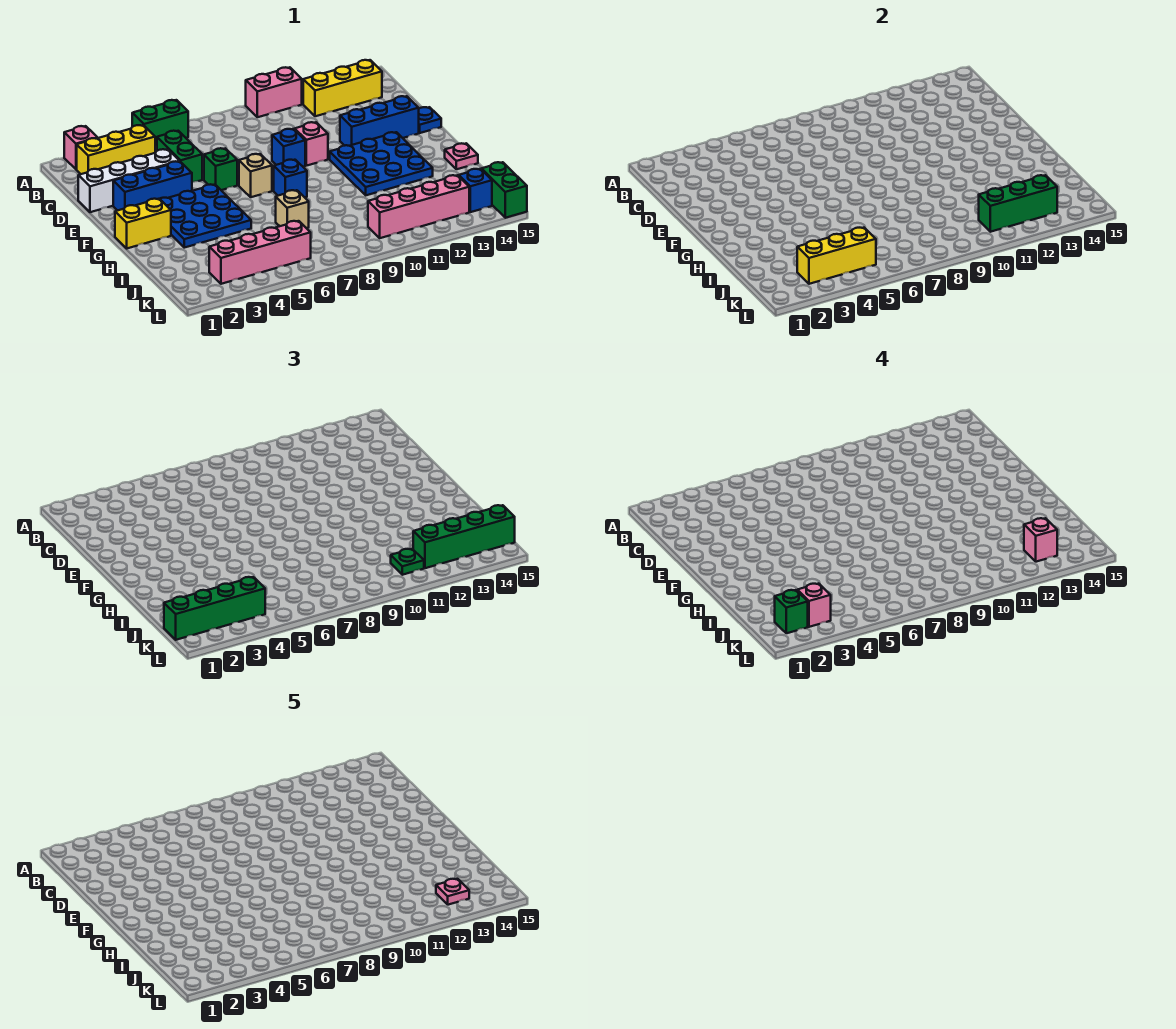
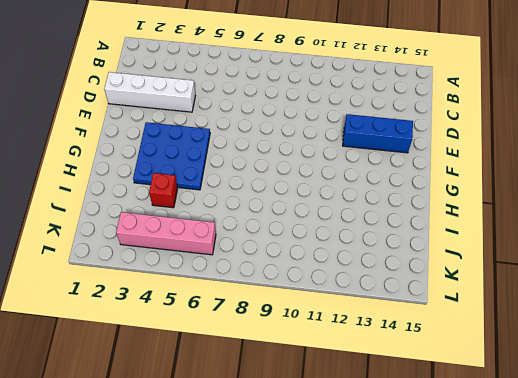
red 1x1 brick [149,173,178,208] -> none
none -> pink 1x1 brick [64,126,97,169]
none -> green 1x2 brick [132,100,188,146]
none -> pink 1x2 brick [246,67,302,117]
none -> yellow 1x3 brick [77,125,155,174]

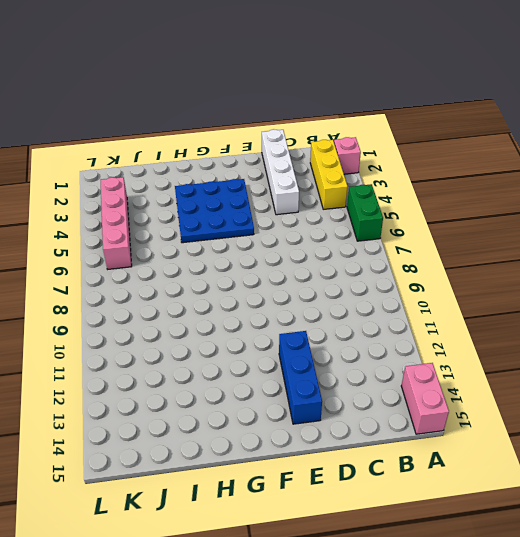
pink 1x2 brick [401,363,449,434] -> pink 1x2 brick moved to [246,67,302,117]
none -> yellow 1x3 brick [303,60,382,116]
none -> green 1x2 brick [157,131,202,182]
none -> blue 1x3 brick [113,161,192,211]
none -> green 1x1 brick [204,148,237,190]

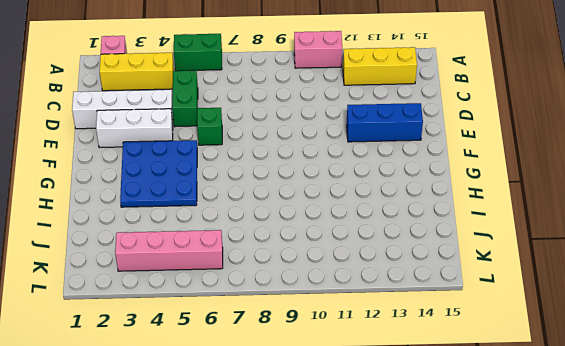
white 1x3 brick [96,109,173,148] -> blue 1x3 brick [113,161,192,211]
none -> blue 1x1 brick [272,129,305,167]
none -> pink 1x1 brick [294,122,328,166]
none -> blue 1x1 plate [419,107,441,133]
none -> tan 1x1 brick [239,154,272,197]

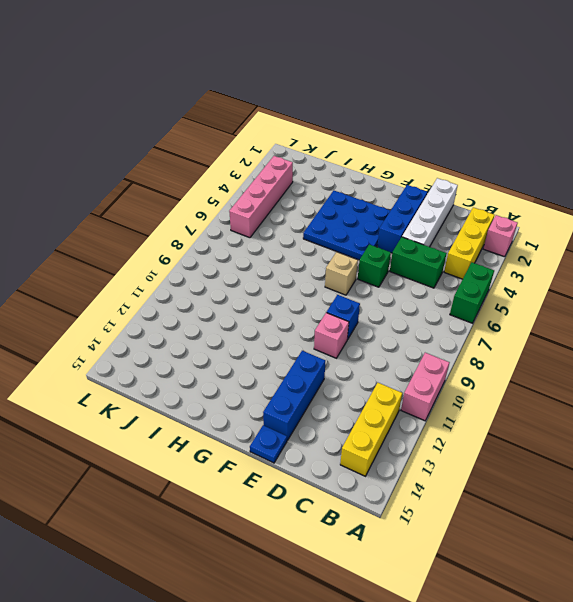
none -> blue 3x3 plate [330,132,433,195]
none -> yellow 1x2 brick [115,199,171,248]
none -> blue 1x1 brick [274,160,307,197]
none -> pink 1x1 plate [445,143,478,169]

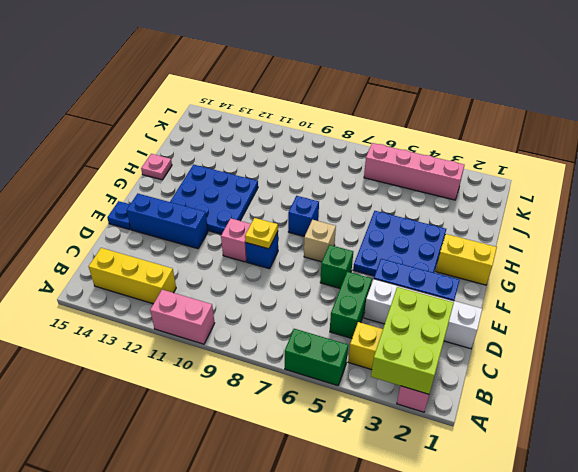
lime 2x3 brick [371,287,454,394] -> none
yellow 1x1 plate [245,218,278,249] -> none
none -> tan 1x1 brick [276,190,309,228]
none -> pink 1x4 brick [368,175,469,238]
none -> blue 1x1 brick [458,169,492,212]
none -> green 1x2 brick [481,162,527,218]

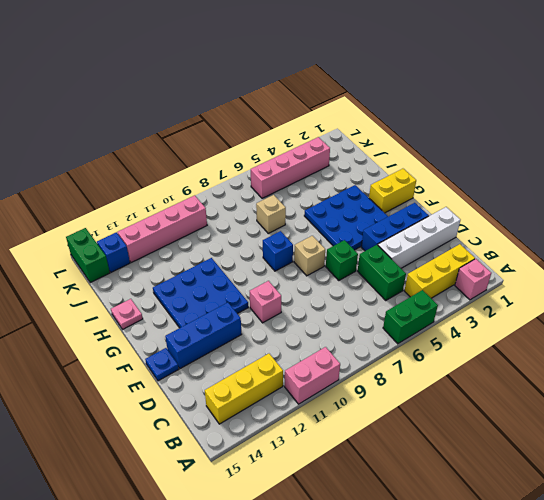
none -> blue 1x1 brick [272,129,305,167]
none -> yellow 1x3 brick [797,228,876,284]
none -> green 1x3 brick [979,175,1057,232]
none -> green 1x4 brick [164,577,265,640]

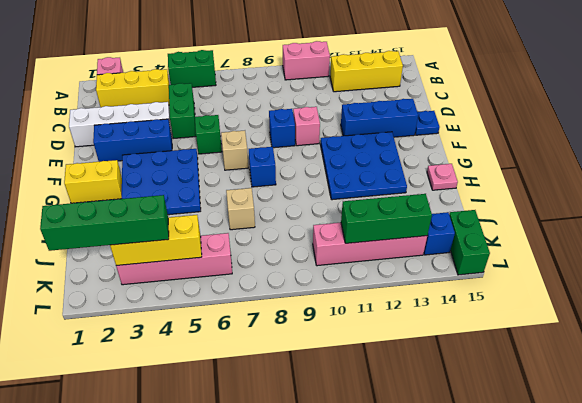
none -> green 1x1 plate [391,549,424,575]
none -> green 1x4 brick [413,505,515,568]
none -> green 1x1 brick [775,590,808,633]
none -> pink 1x1 brick [797,584,831,627]

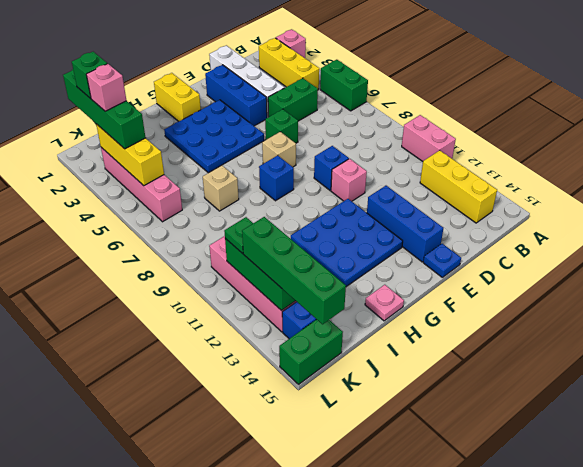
none -> pink 1x1 brick [1024,518,1057,562]
none -> pink 1x1 plate [436,879,469,905]

